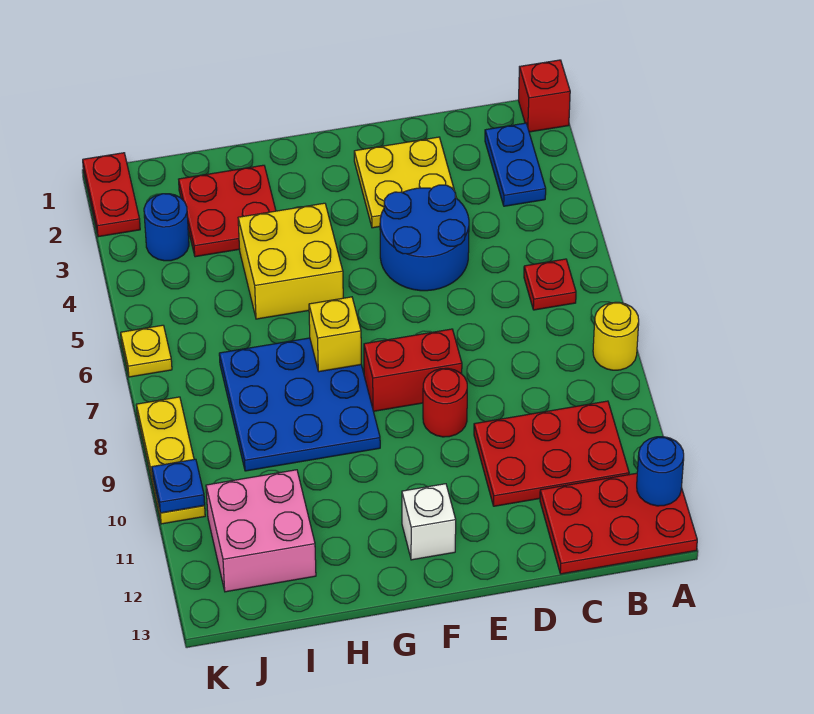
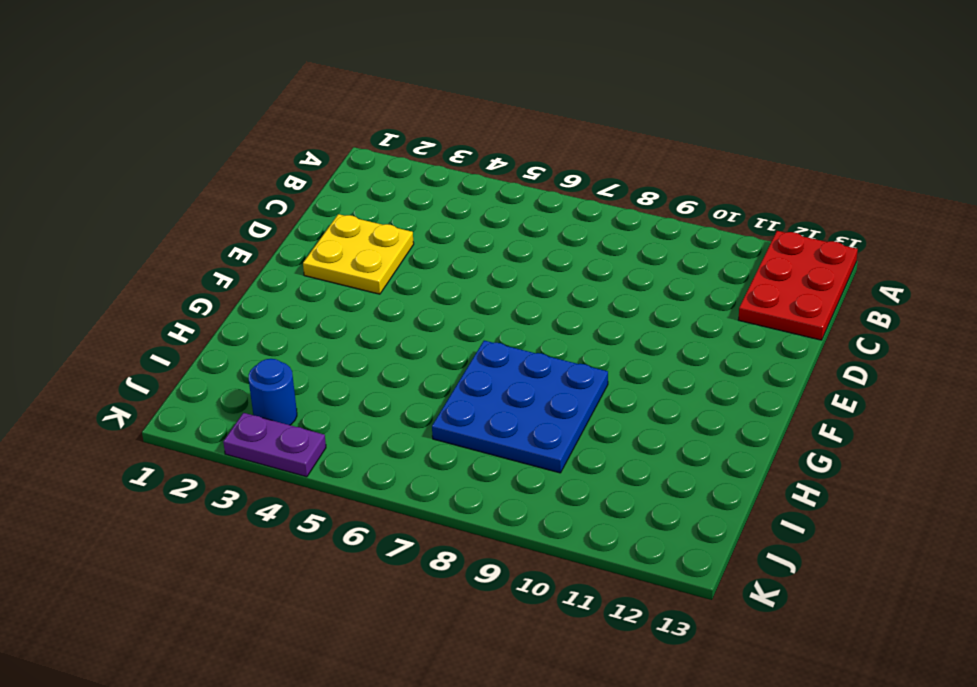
purple 1x2 plate [223,413,326,477] -> none
none -> red 1x1 brick [519,60,570,132]
none -> yellow 1x1 round brick [593,302,639,370]
none -> blue 1x2 plate [485,123,546,206]

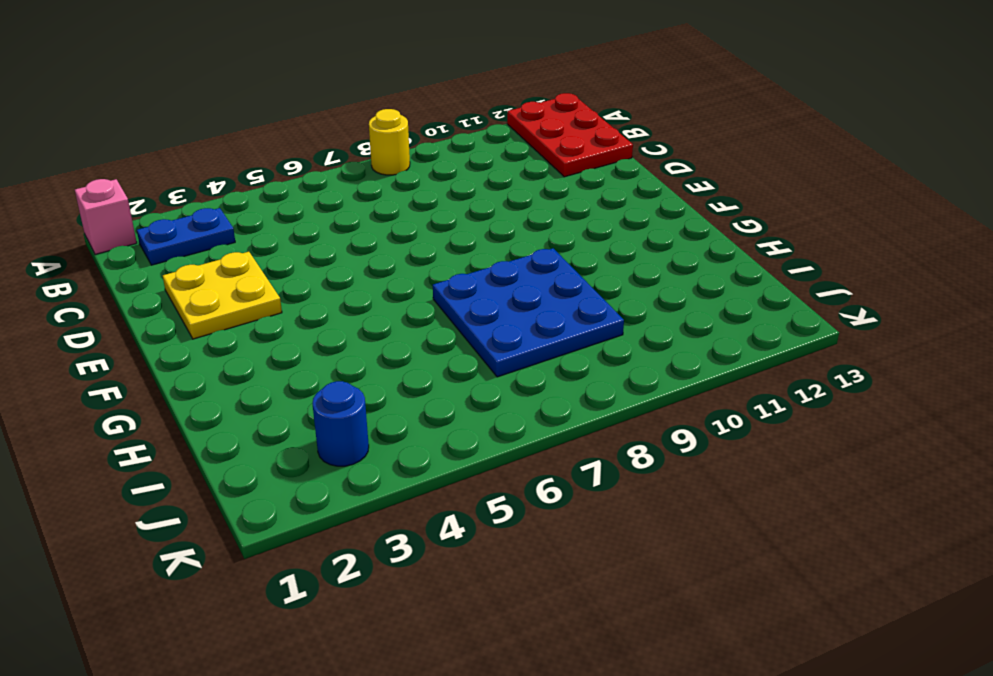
pink 1x1 brick [75,179,137,254] -> red 1x1 brick [519,60,570,132]
none -> red 1x1 plate [524,259,576,310]
none -> red 2x3 plate [474,401,629,506]
none -> blue 2x2 round brick [380,185,469,291]

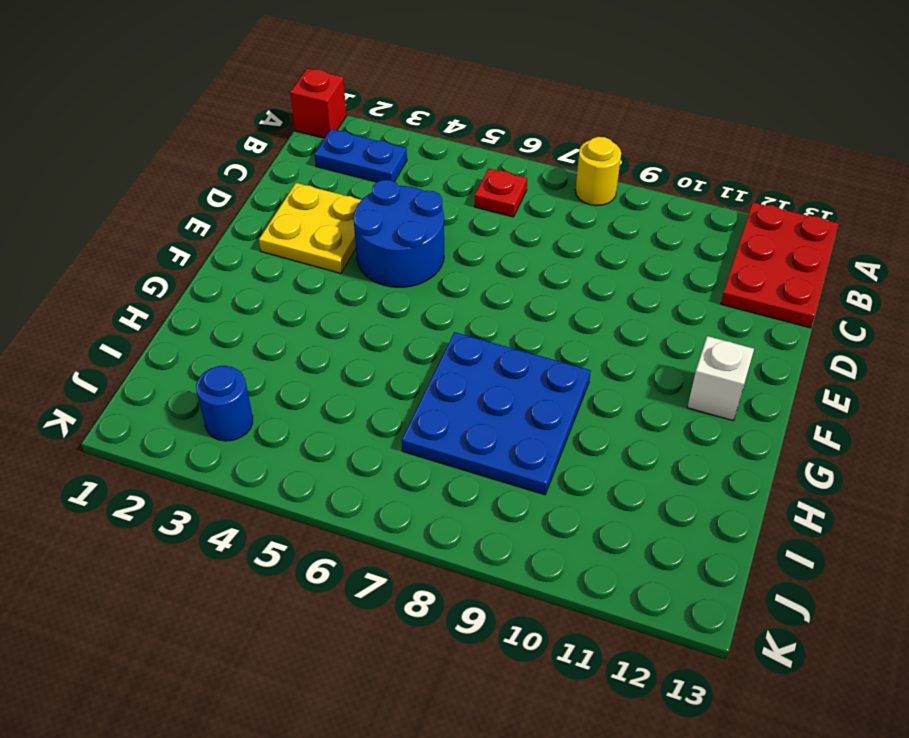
none -> red 2x3 plate [474,401,629,506]
none -> red 1x2 brick [364,329,462,411]
none -> red 1x1 round brick [423,368,467,437]

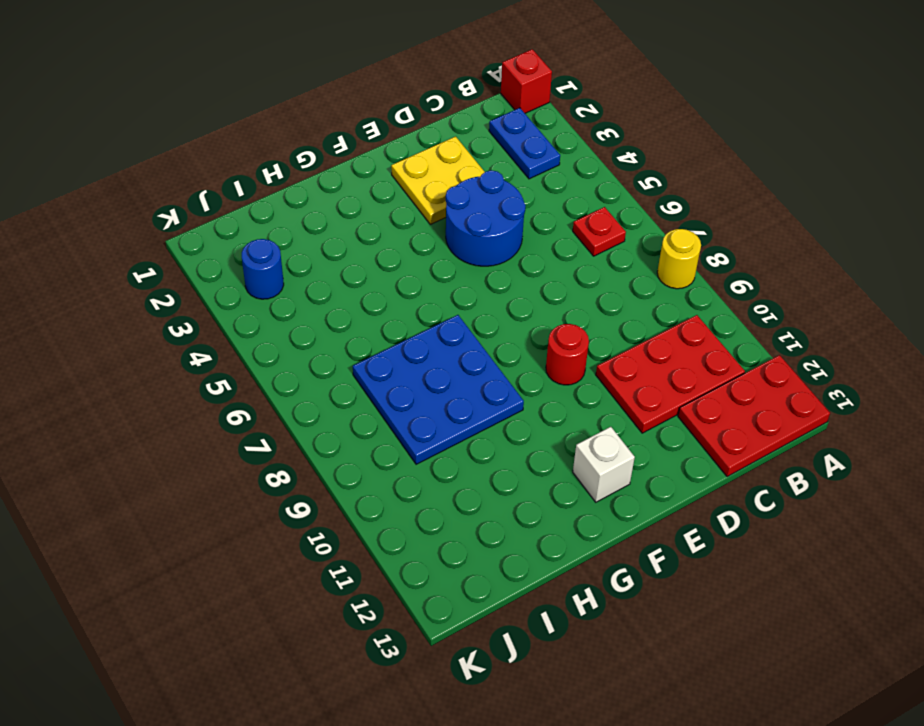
none -> red 1x2 brick [364,329,462,411]
none -> yellow 2x2 brick [238,203,343,319]
none -> red 2x2 plate [179,165,276,257]

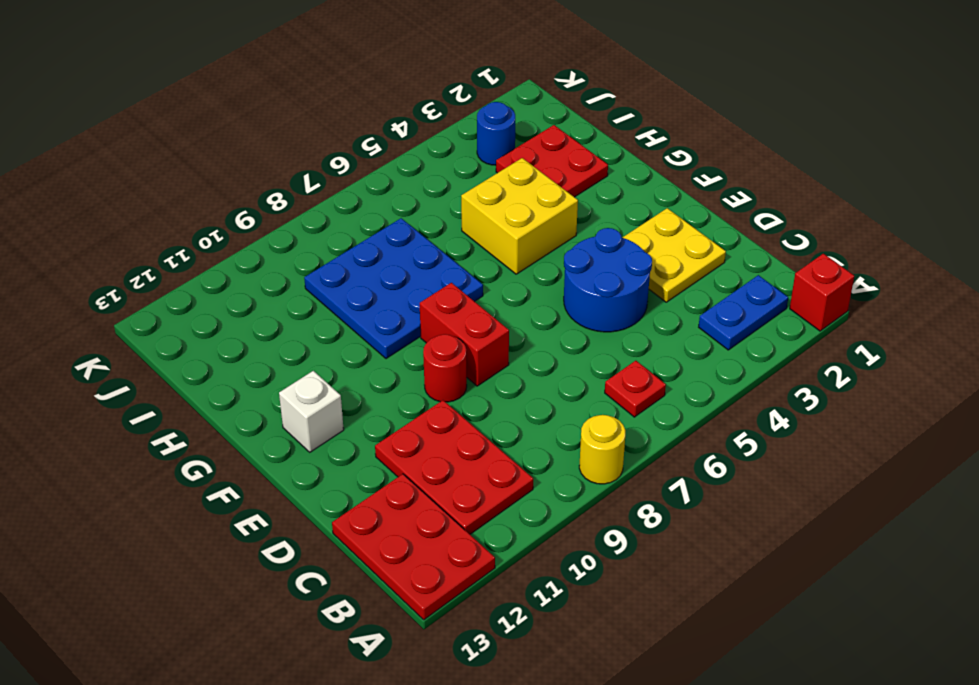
none -> pink 2x2 brick [206,470,316,592]
none -> red 1x2 plate [83,153,140,237]
none -> yellow 1x1 plate [121,325,172,377]

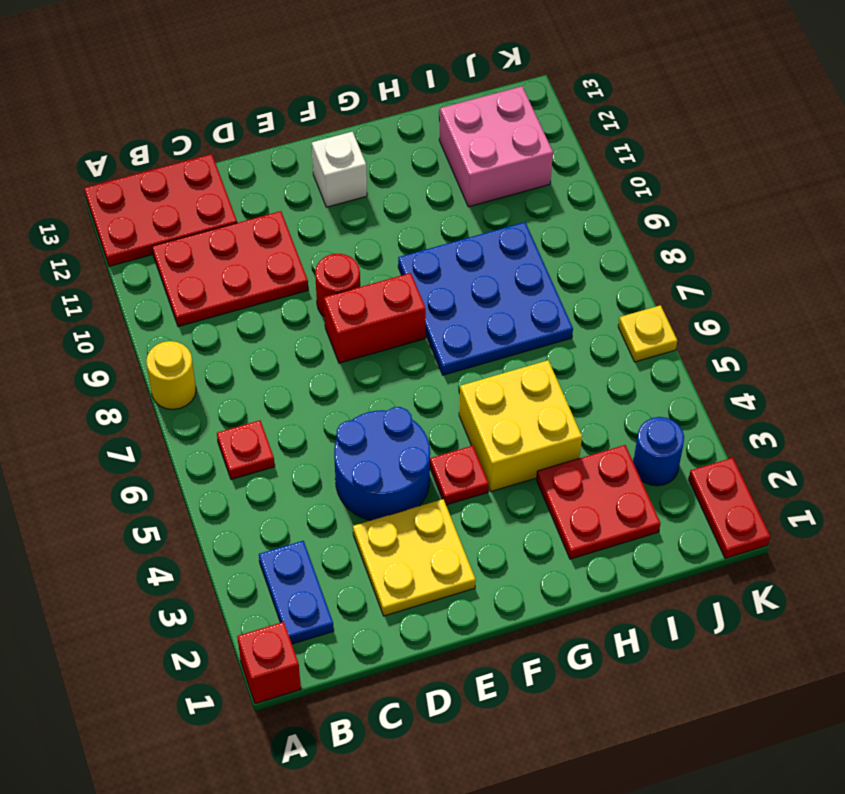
red 1x1 plate [430,446,489,505] -> none
none -> yellow 1x3 plate [136,397,205,524]
none -> blue 1x1 round brick [637,437,684,506]
none -> yellow 1x1 brick [309,297,361,372]

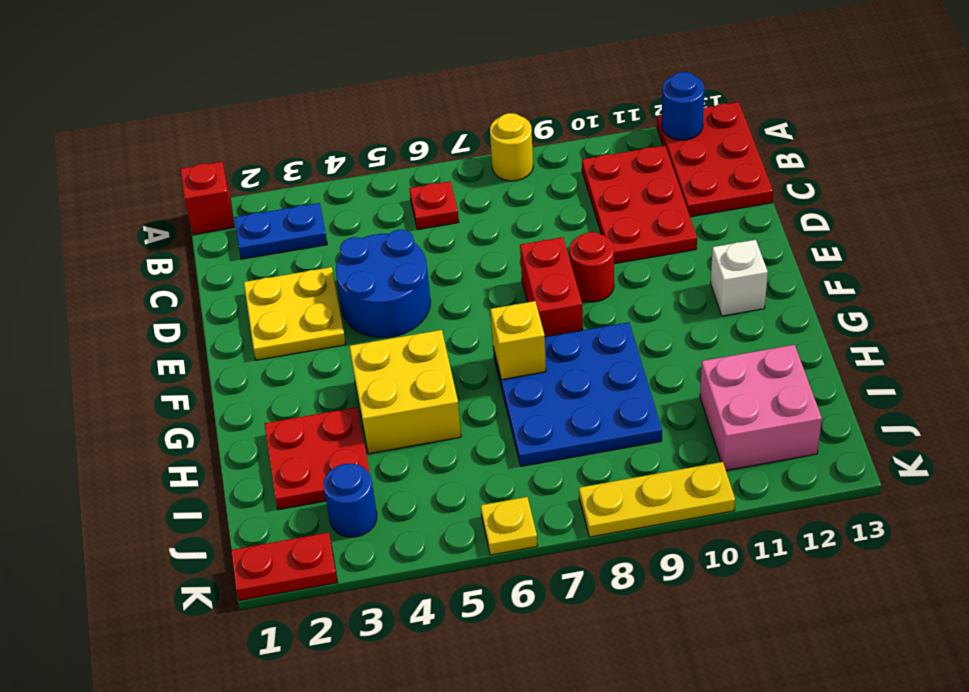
none -> blue 1x1 plate [152,459,205,513]

